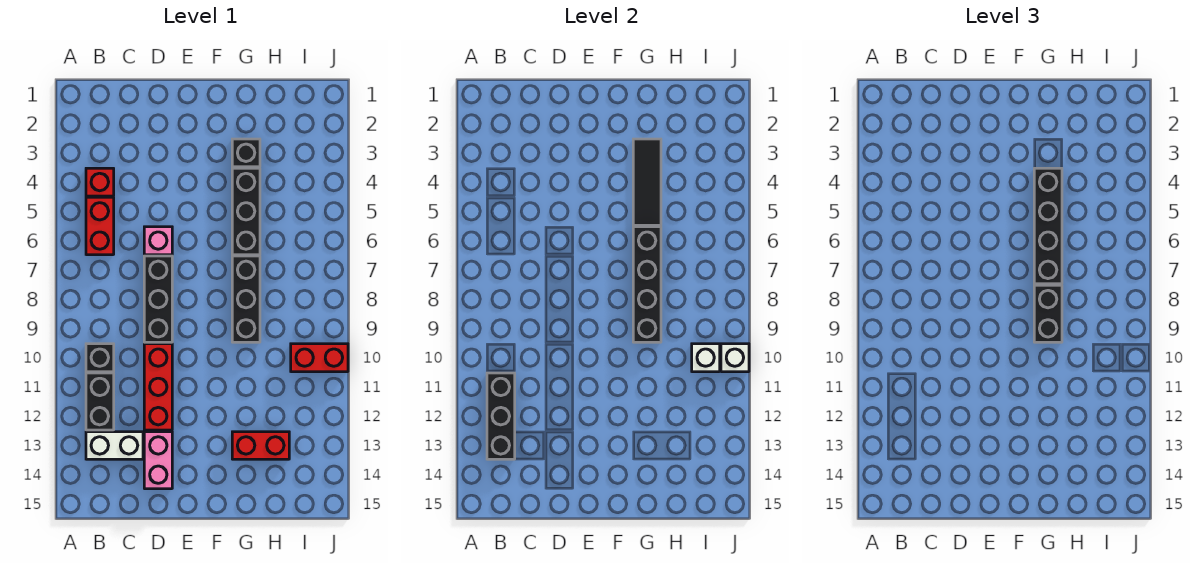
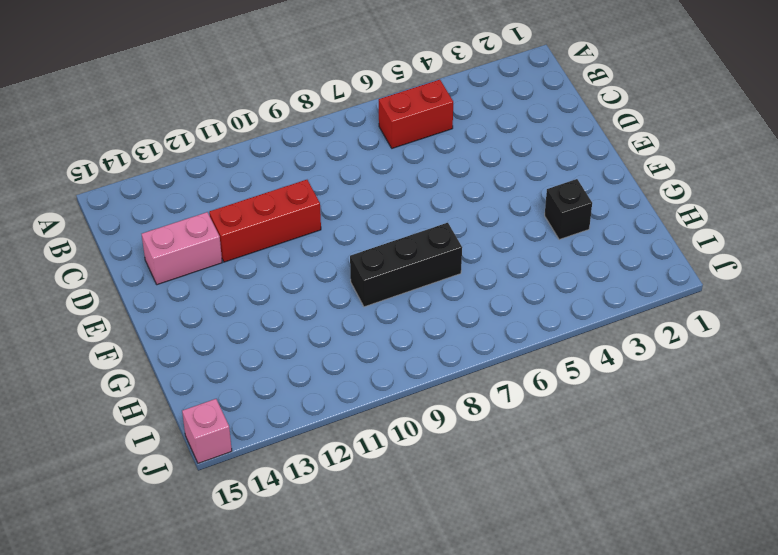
pink 1x1 brick [182,399,232,463] -> pink 1x1 brick moved to [144,227,172,255]
none -> red 1x1 brick [86,168,114,196]
none -> black 1x1 brick [86,344,114,372]
none -> black 1x2 brick [86,373,114,430]

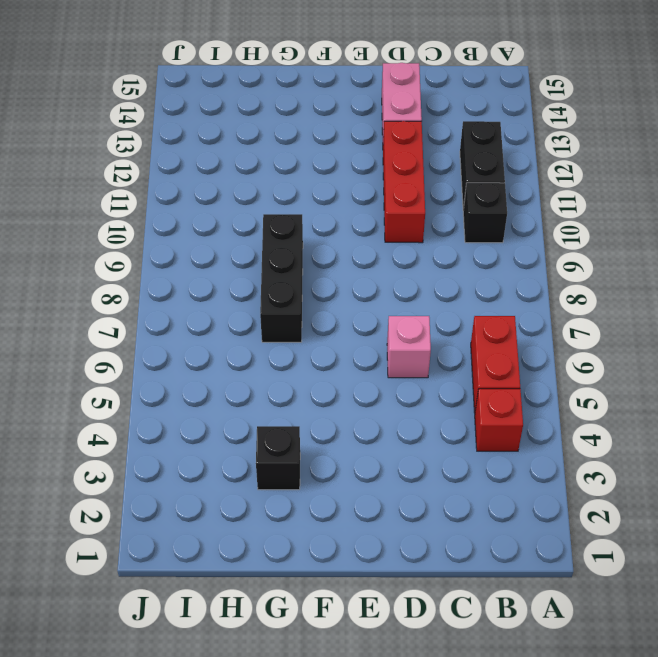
none -> white 1x2 brick [86,432,143,459]
none -> black 1x3 brick [144,256,172,342]
none -> black 1x3 brick [232,168,260,255]

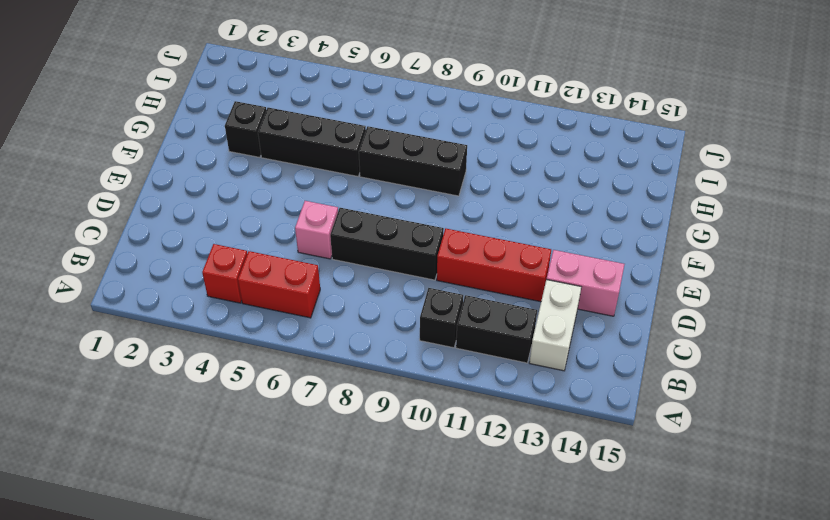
none -> red 1x2 brick [232,432,289,459]
none -> red 1x2 brick [291,344,348,372]
none -> black 1x3 brick [487,373,515,459]

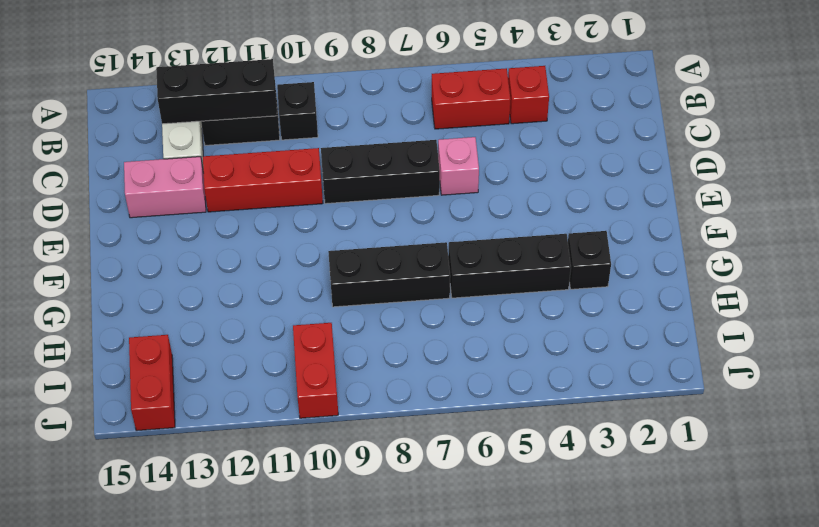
red 1x2 brick [129,335,175,431] -> red 1x2 brick moved to [232,432,289,459]
none -> black 1x3 tile [633,139,661,225]
none -> black 1x4 brick [633,227,661,342]
none -> white 1x1 brick [692,344,720,372]

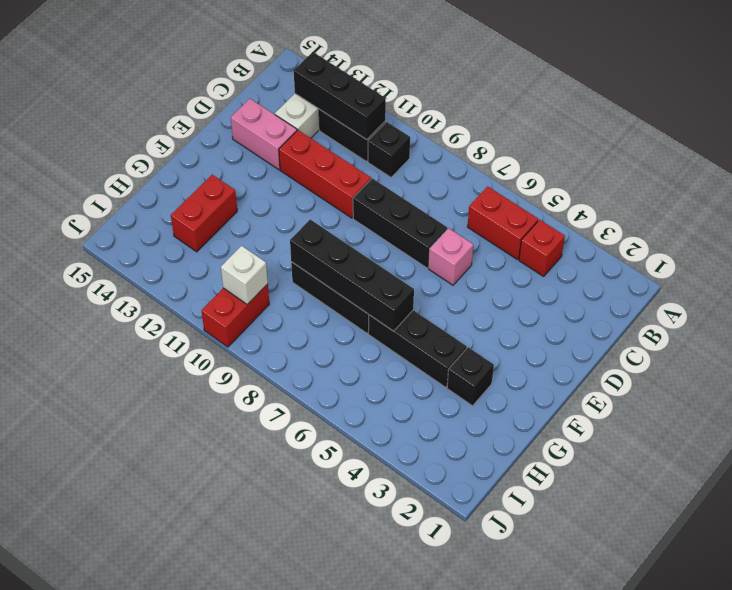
none -> black 1x3 tile [633,139,661,225]
none -> white 1x1 brick [721,344,749,372]
none -> black 1x4 brick [1034,168,1062,284]

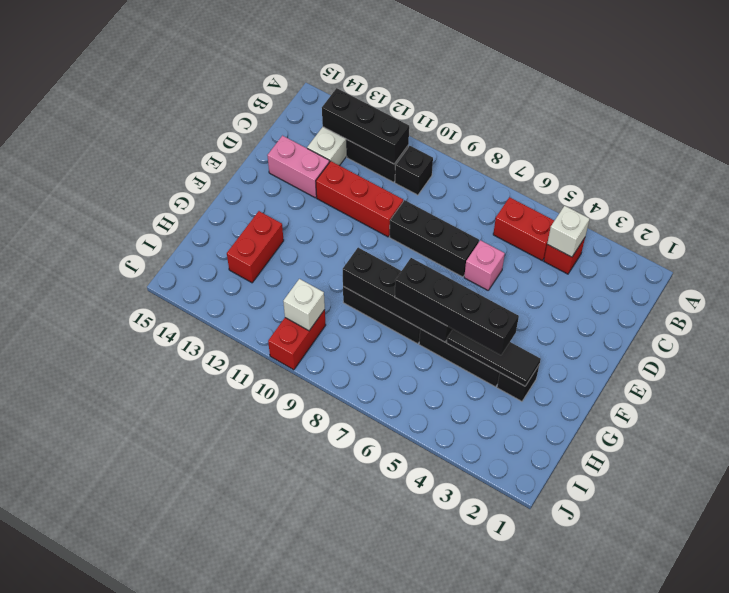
white 1x1 brick [547,206,590,257] -> white 1x1 brick moved to [721,344,749,372]
none -> black 1x2 brick [1034,285,1062,342]

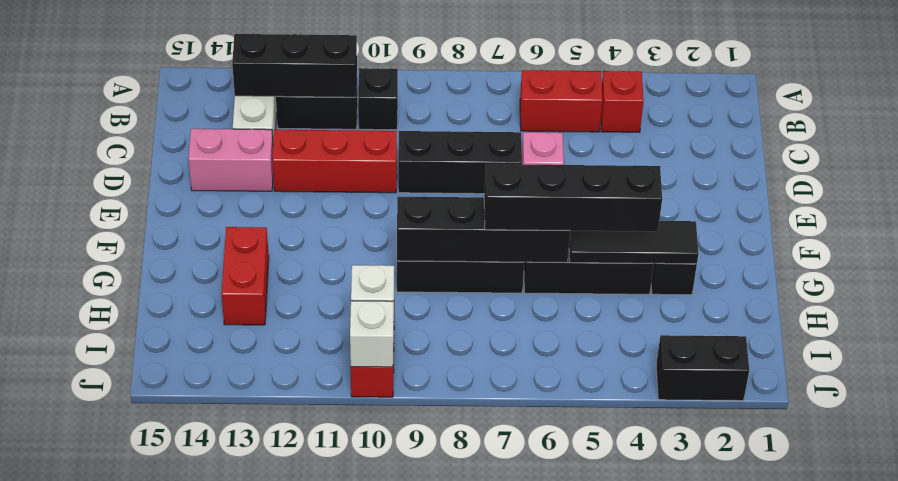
black 1x2 brick [656,335,749,401] -> black 1x2 brick moved to [1034,285,1062,342]

